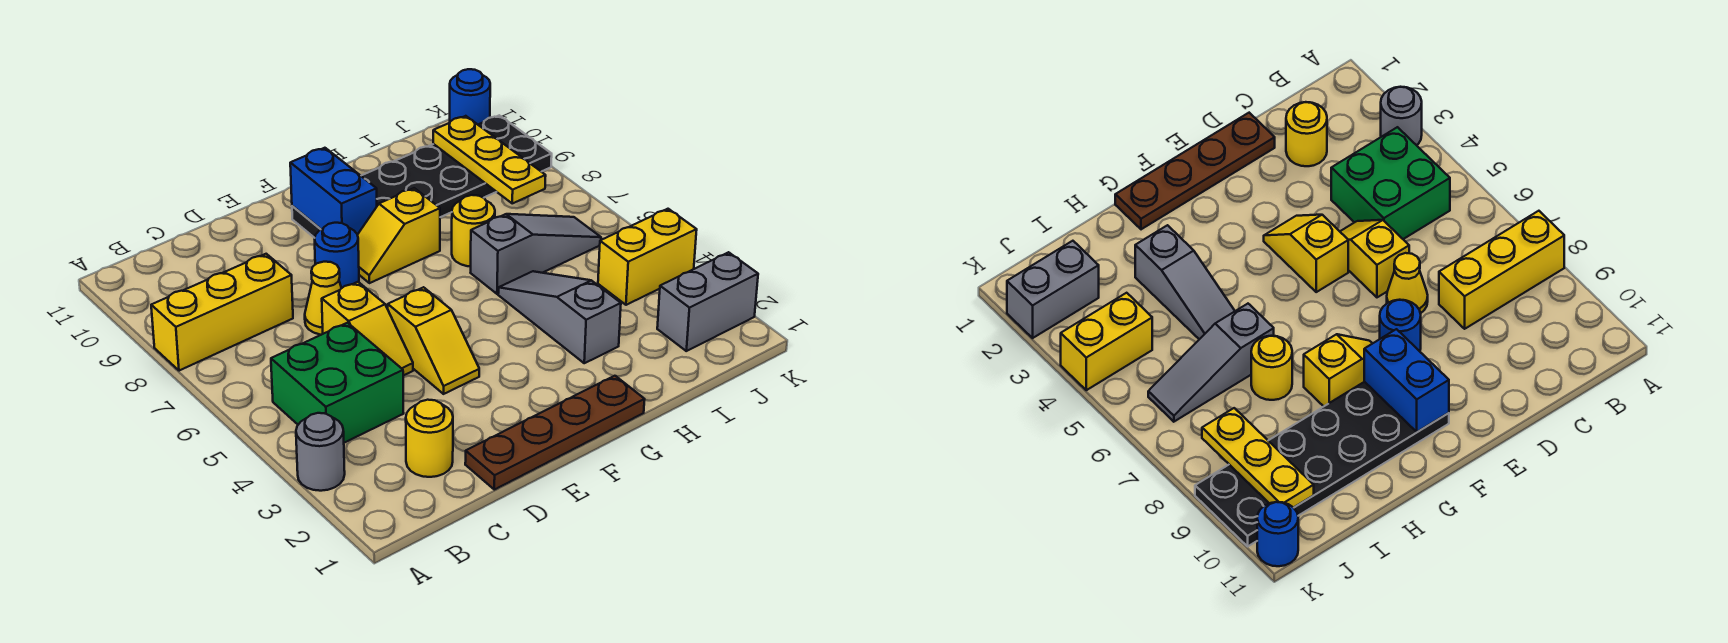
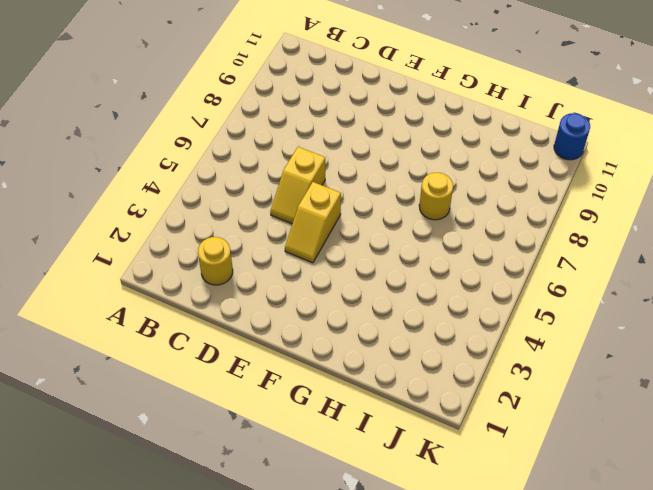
none -> grey 1x1 round brick [296,413,345,491]
none -> yellow 1x3 brick [151,254,293,371]
none -> green 2x2 brick [271,323,404,443]

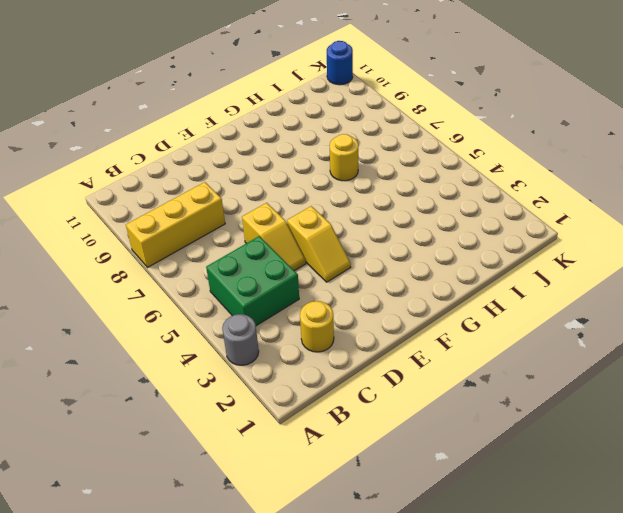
none -> brown 1x4 plate [465,376,645,490]
none -> yellow 1x1 cone [305,262,341,335]
none -> blue 1x1 round brick [315,223,359,288]

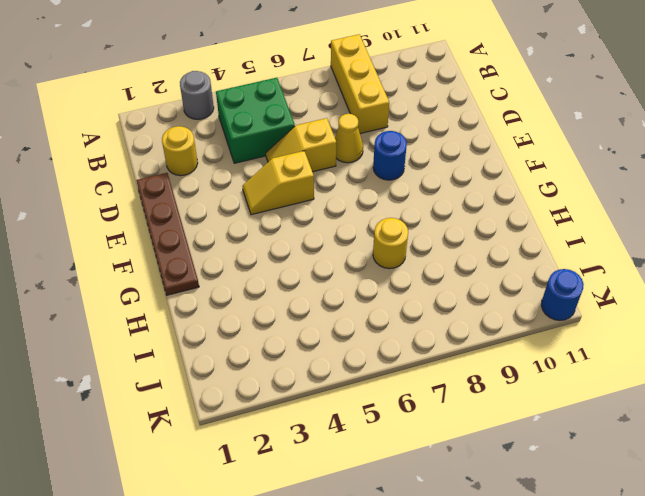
none -> yellow 1x2 slope [358,188,440,283]
none -> black 2x6 plate [292,115,552,238]
none -> grey 1x3 slope [498,271,621,363]

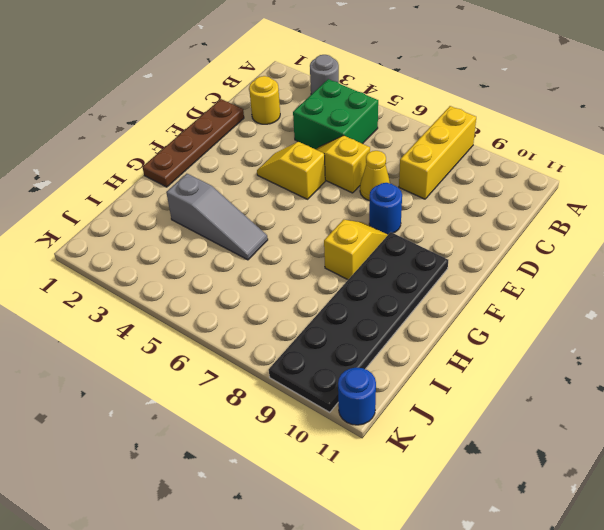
none -> grey 1x3 slope [471,214,601,294]
none -> yellow 1x1 round brick [452,195,495,266]
none -> grey 1x2 brick [657,252,758,351]

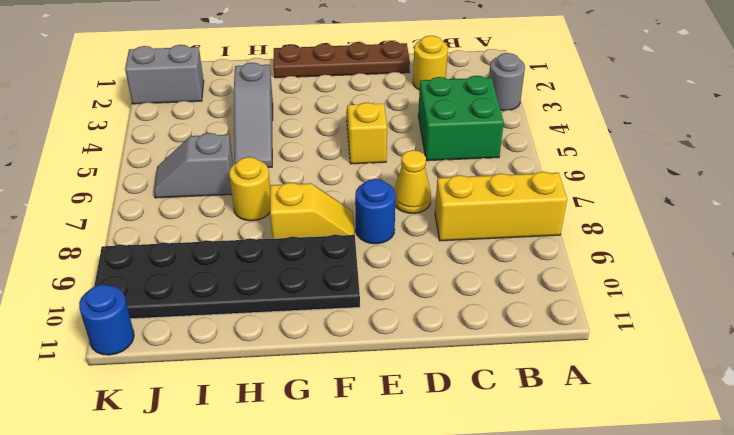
grey 1x2 slope [154,133,233,198] -> grey 1x3 slope [471,214,601,294]
none -> yellow 1x2 slope [322,282,413,376]
none -> yellow 1x2 brick [598,209,697,305]
none -> blue 1x2 brick [290,148,377,235]

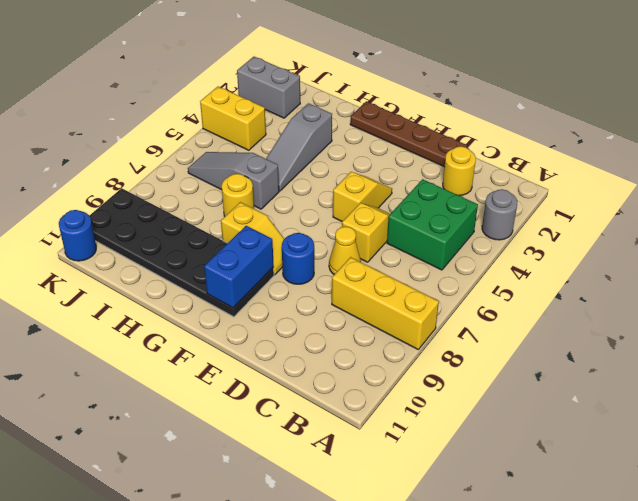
none -> yellow 1x3 plate [433,116,546,203]

